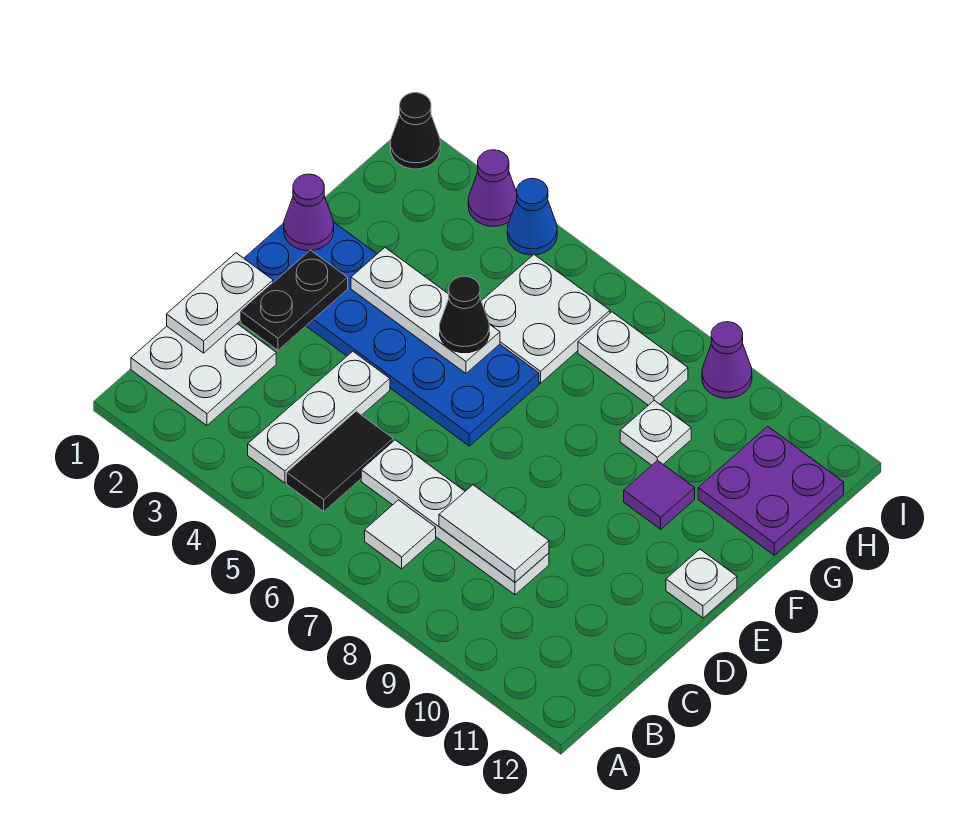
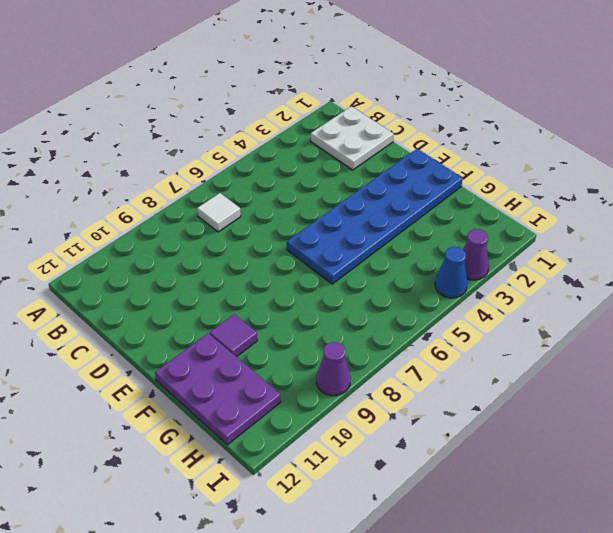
purple 2x3 plate [155,333,281,445] -> purple 2x2 plate [698,426,844,555]
none -> white 1x3 plate [248,351,390,483]
none -> black 1x2 tile [287,411,393,511]
none -> white 1x4 plate [361,440,549,595]

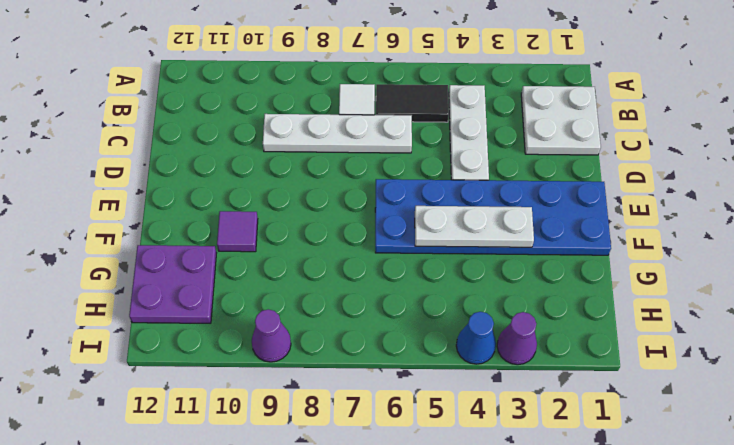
black 1x2 tile [376,84,449,122] -> black 1x2 tile turned to [287,411,393,511]
none -> white 1x1 plate [666,549,737,618]
none -> white 2x2 plate [481,255,610,383]
none -> white 1x1 plate [620,400,691,465]

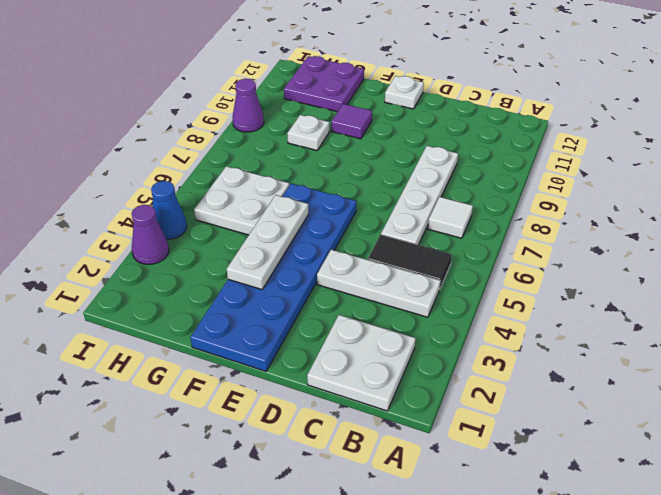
none -> white 1x2 plate [578,312,688,405]
none -> black 1x1 cone [390,93,440,169]
none -> white 1x2 plate [167,253,273,353]

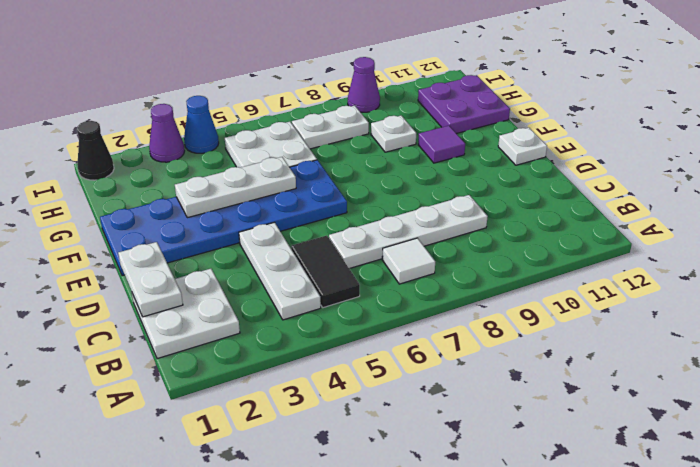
none -> white 1x2 tile [439,485,549,582]
none -> black 1x2 plate [241,250,348,350]
none -> purple 1x1 cone [284,174,334,251]

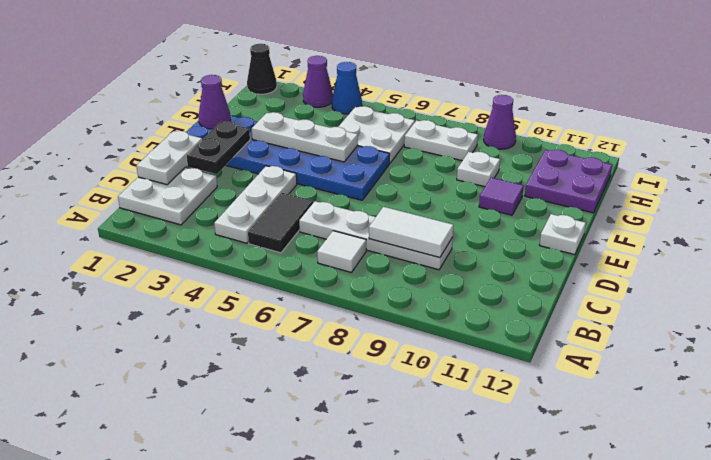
none -> black 1x1 cone [440,276,489,353]

